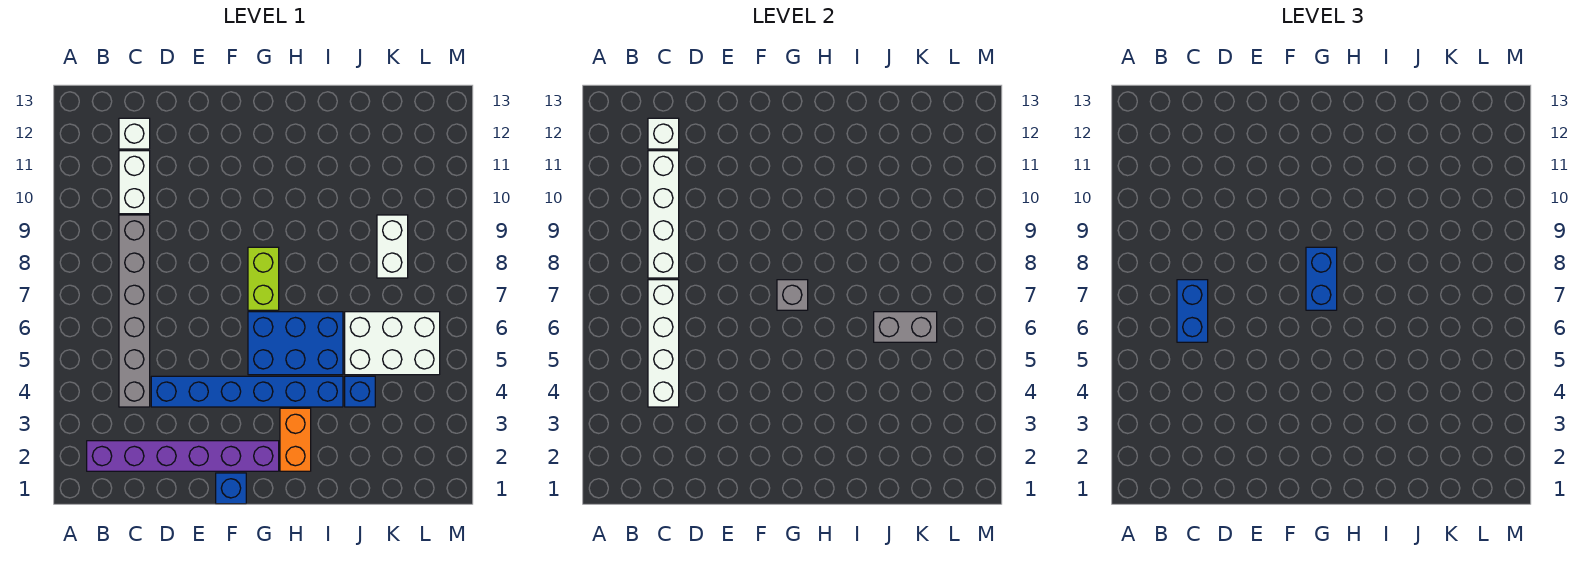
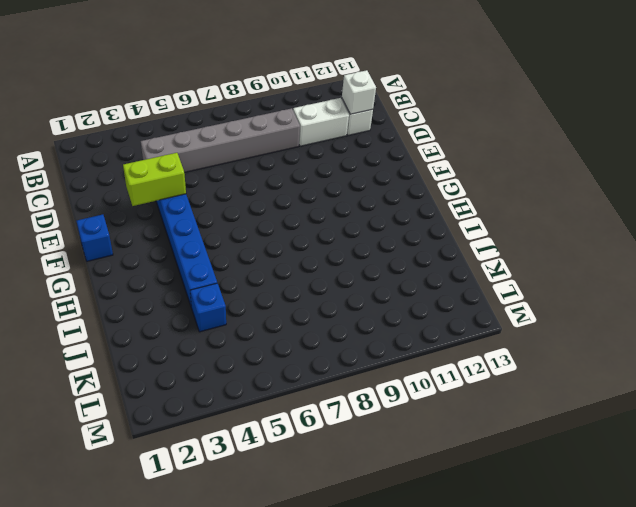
lime 1x2 brick [123,153,186,206] -> lime 1x2 brick moved to [248,247,279,310]
none -> purple 1x6 brick [87,441,279,471]
none -> blue 2x3 brick [248,312,343,375]
none -> orange 1x2 brick [280,408,311,471]

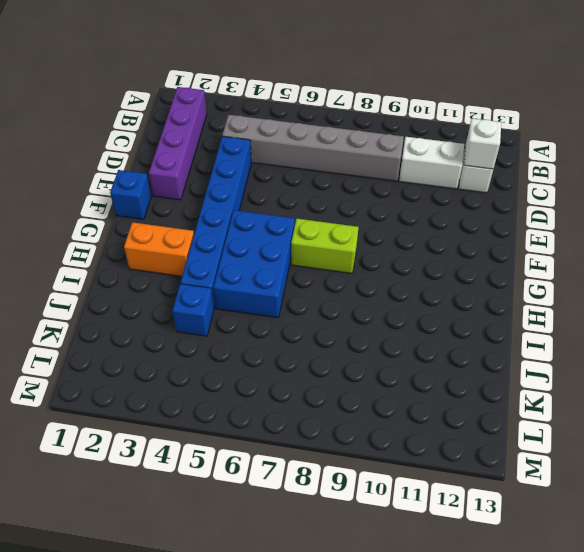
purple 1x4 brick [149,87,207,200] -> purple 1x6 brick [87,441,279,471]
none -> white 2x3 brick [345,312,440,375]
none -> white 1x2 brick [377,215,408,278]
none -> white 1x4 brick [648,280,679,407]

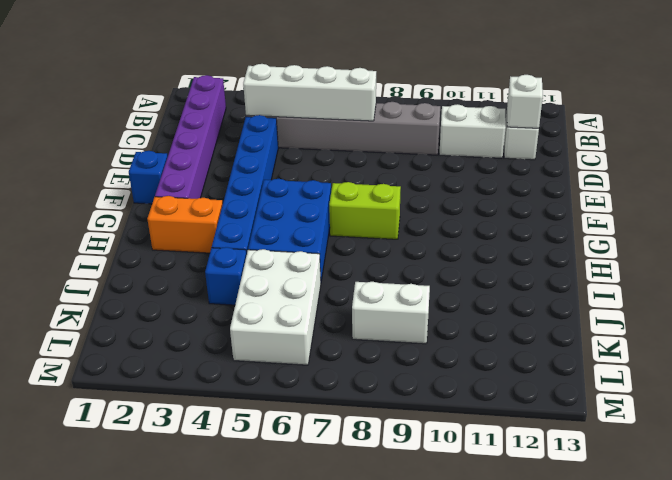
none -> white 1x4 brick [648,151,679,278]
none -> grey 1x1 brick [777,280,808,310]
none -> grey 1x2 brick [874,312,937,342]

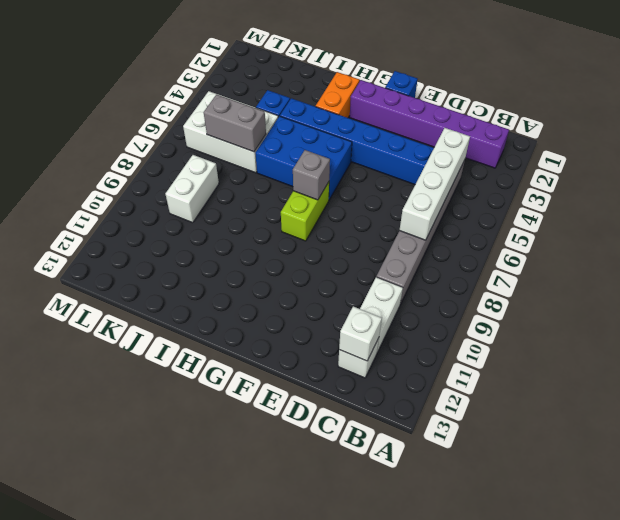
none -> white 1x4 brick [648,151,679,278]
none -> blue 1x2 brick [1177,280,1208,342]
none -> blue 1x2 brick [1306,247,1337,310]

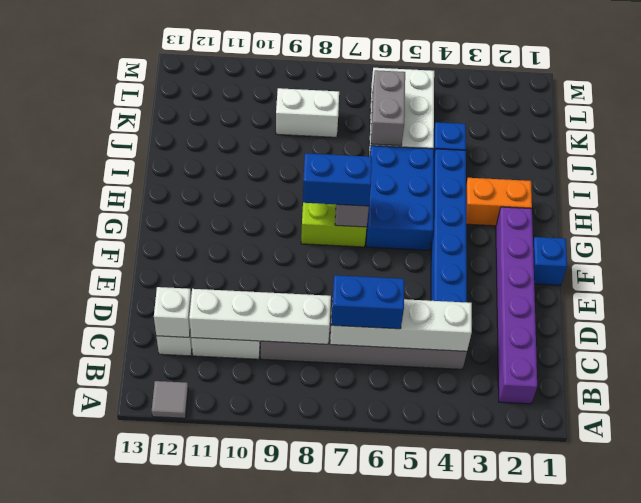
grey 1x1 tile [152,381,188,418] -> none

